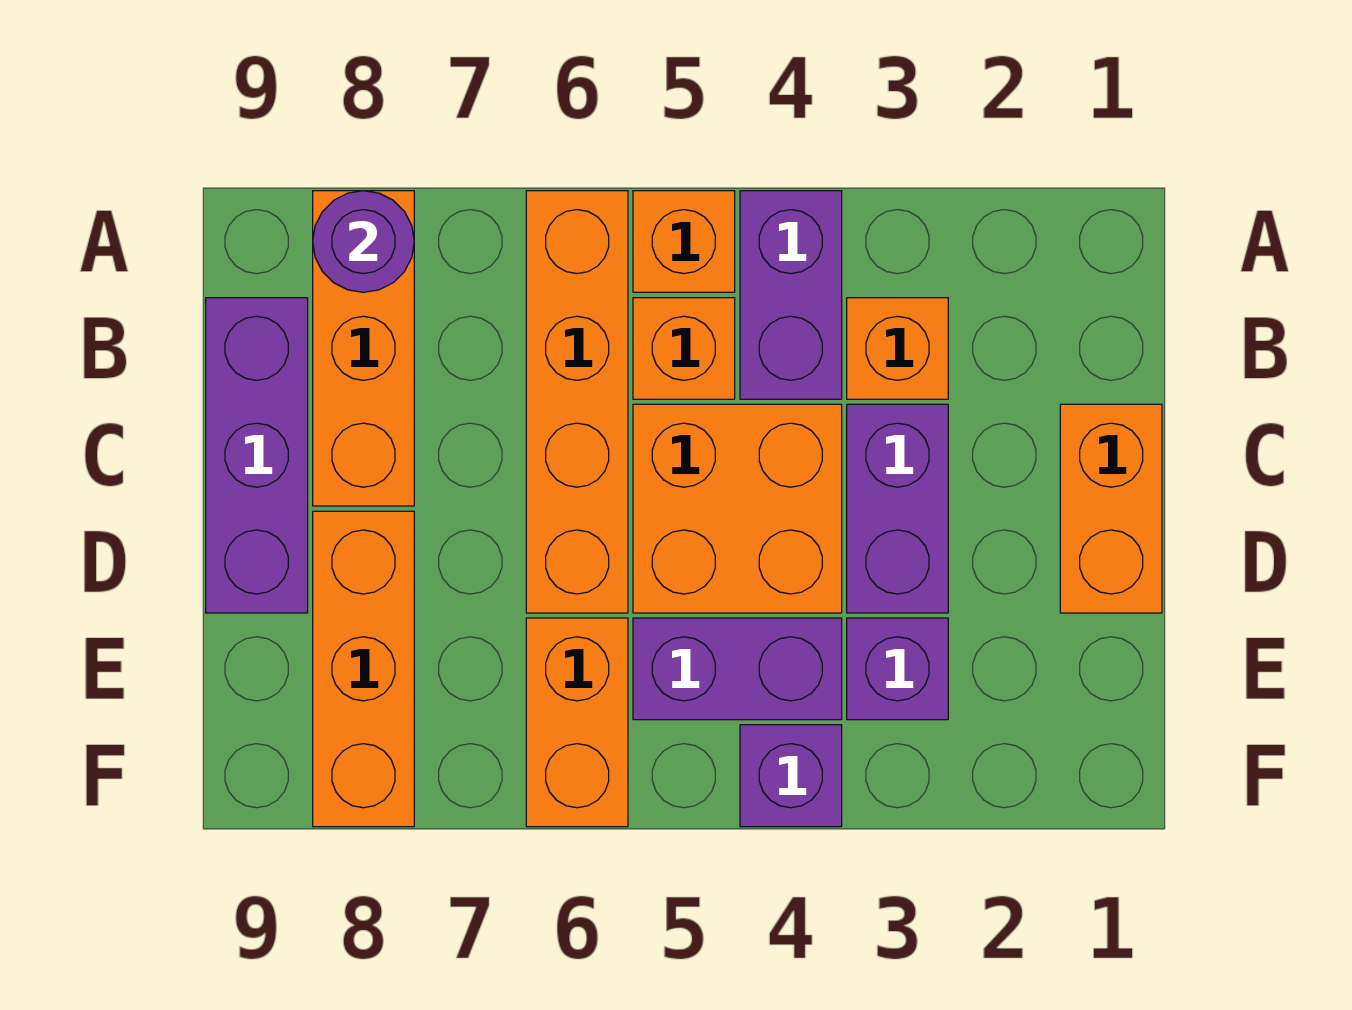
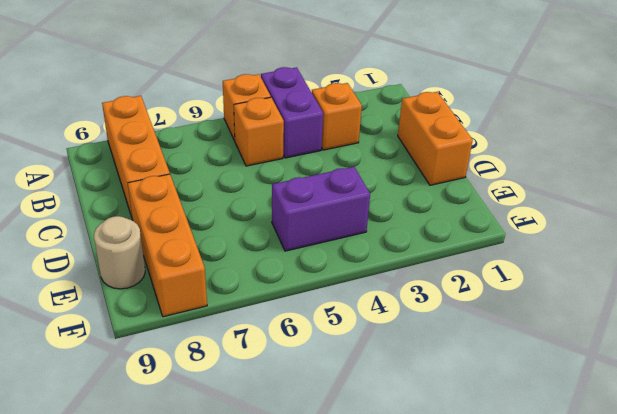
tan 1x1 round brick [94,216,145,289] -> none
none -> orange 1x4 brick [526,191,628,613]
none -> purple 1x3 brick [206,298,308,613]
none -> purple 1x2 brick [847,404,948,613]

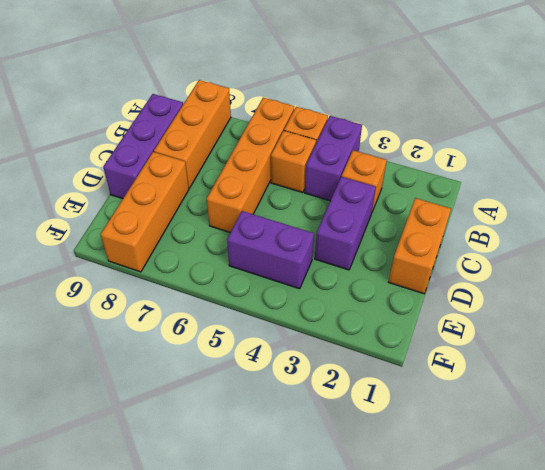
none -> orange 2x2 brick [633,404,842,613]
none -> purple 1x1 brick [847,618,948,720]
none -> orange 1x2 brick [526,618,628,827]

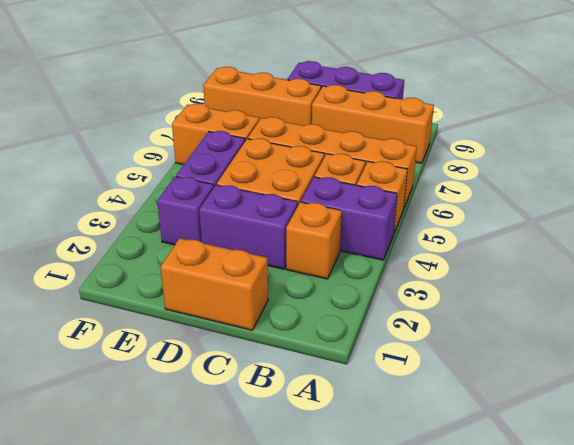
none -> purple 1x1 brick [740,725,842,827]
none -> purple 1x1 round brick [313,191,414,292]

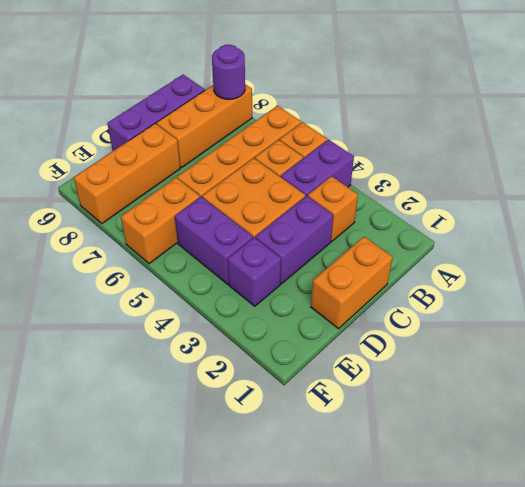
none -> purple 1x1 brick [740,725,842,827]

